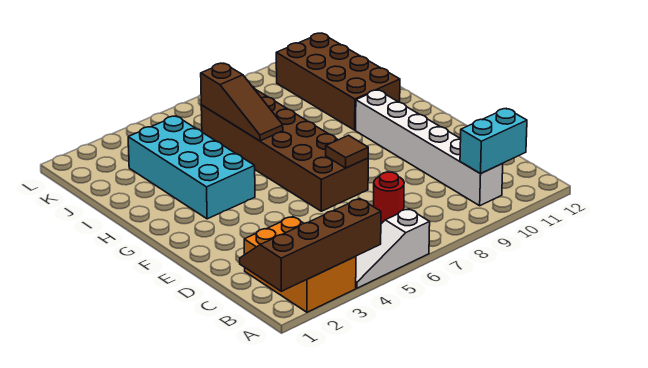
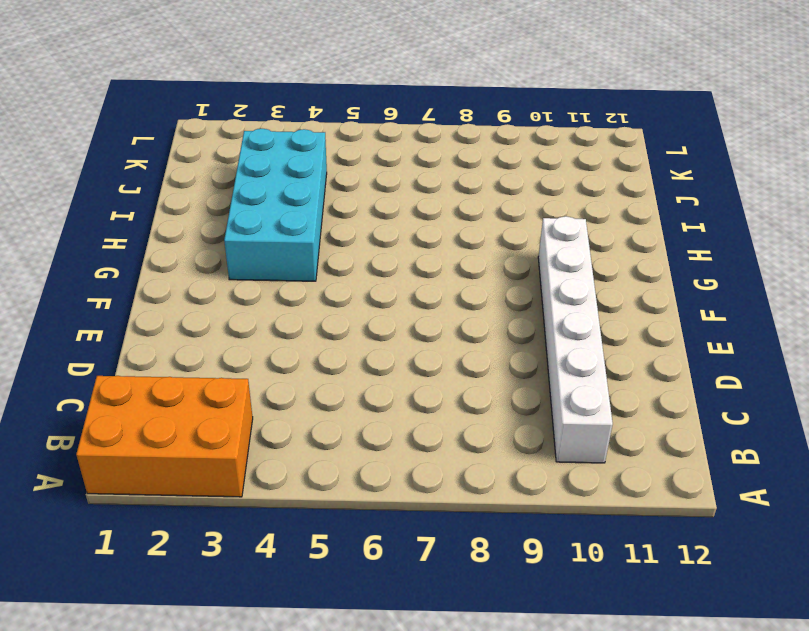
orange 2x3 brick [76,376,253,497] -> orange 2x3 brick turned to [244,217,356,312]
none -> white 1x3 slope [356,209,430,288]
none -> red 1x1 round brick [374,172,404,222]

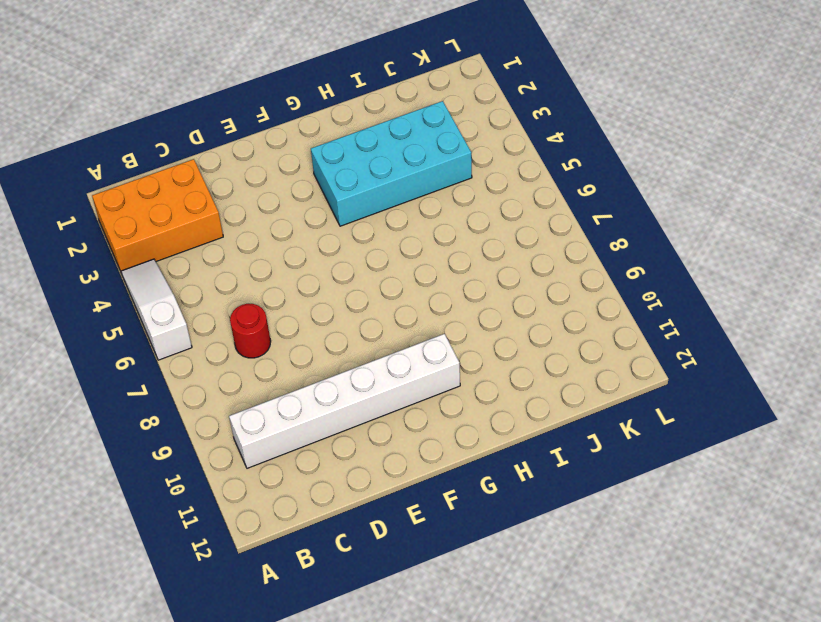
none -> brown 2x6 brick [201,87,368,211]
none -> brown 2x4 brick [276,33,400,130]

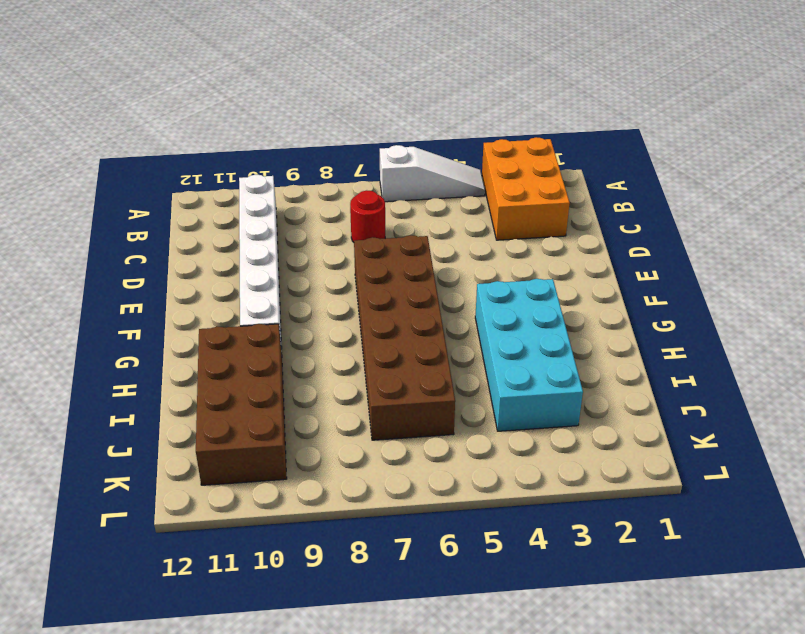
none -> brown 2x4 slope [240,199,381,291]
none -> cyan 1x2 brick [460,108,527,174]

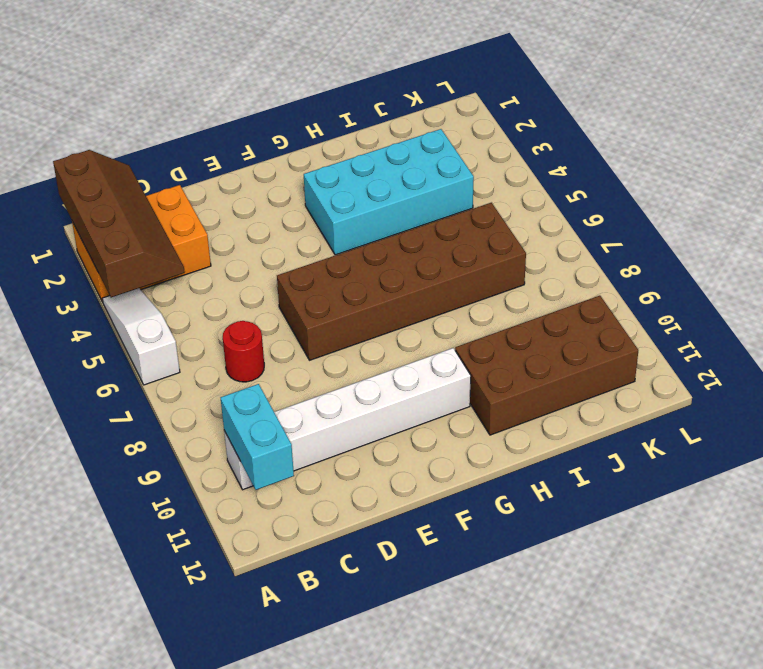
none -> brown 1x1 tile [326,135,368,168]
none -> brown 1x3 slope [201,63,283,141]

